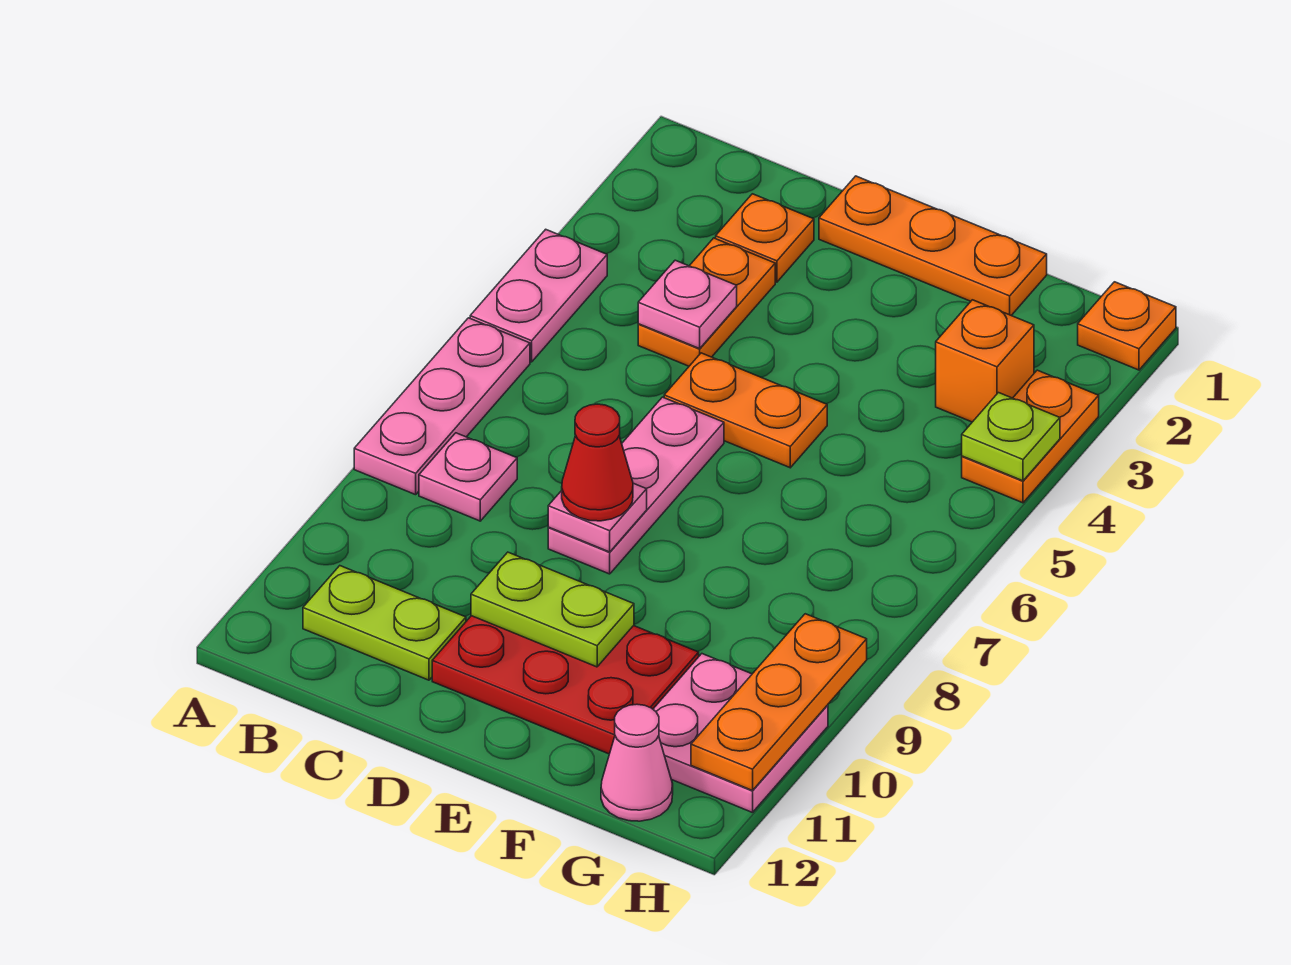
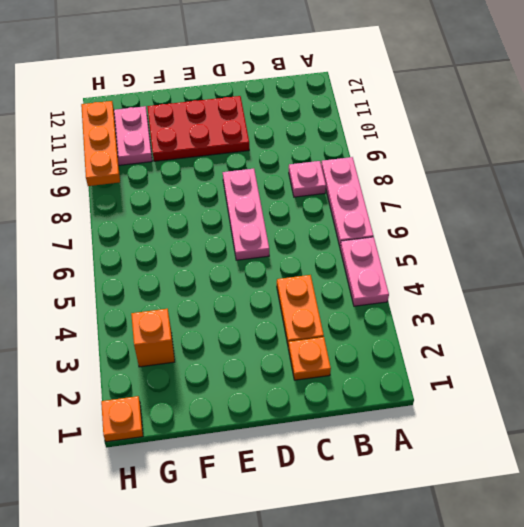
none -> lime 1x2 plate [303,566,466,680]
none -> orange 1x3 plate [819,176,1047,315]
none -> orange 1x2 plate [664,353,827,468]

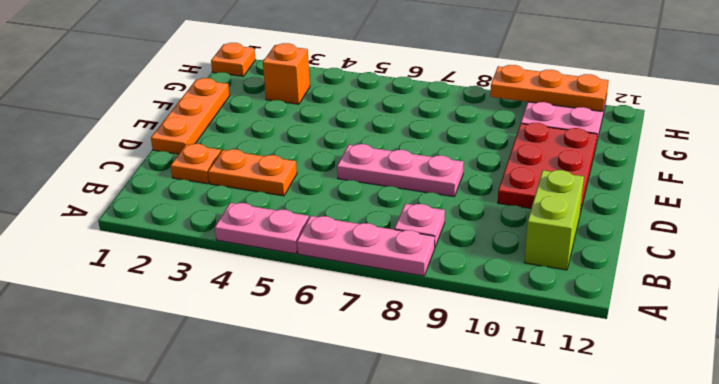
lime 1x2 brick [524,170,584,270] -> lime 1x2 plate [303,566,466,680]
none -> orange 1x2 plate [664,353,827,468]
none -> pink 1x1 cone [601,704,673,821]
none -> orange 1x2 plate [962,370,1099,503]

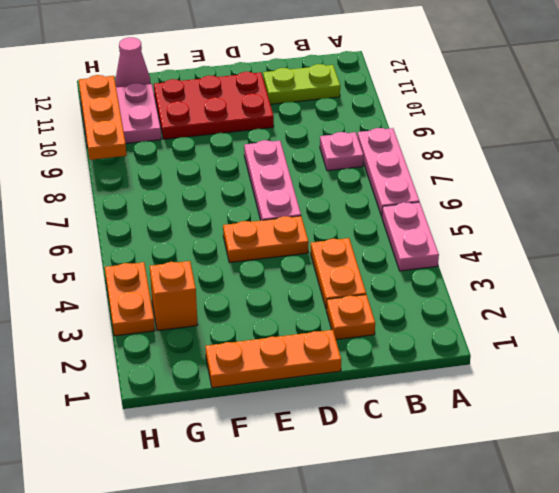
none -> orange 1x1 plate [1078,282,1176,370]
none -> pink 1x1 plate [638,260,737,349]
none -> pink 1x1 plate [548,483,647,552]

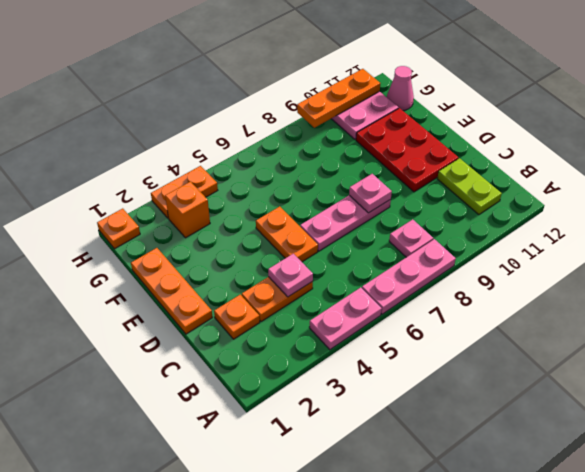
none -> lime 1x2 plate [471,552,634,667]
none -> lime 1x1 plate [962,393,1060,481]
none -> red 1x1 cone [562,404,633,521]

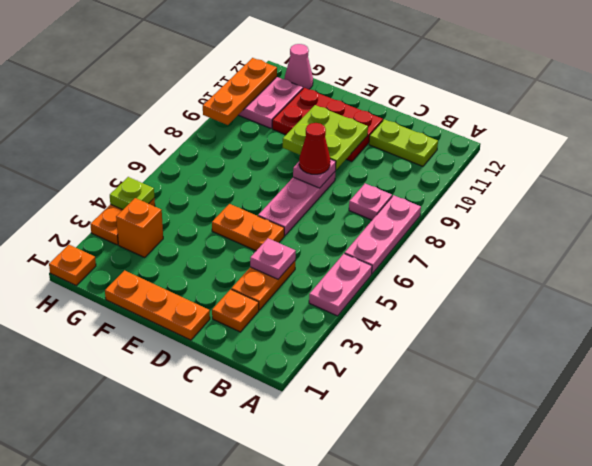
lime 2x2 plate [283,105,368,170] -> lime 1x2 plate [471,552,634,667]

